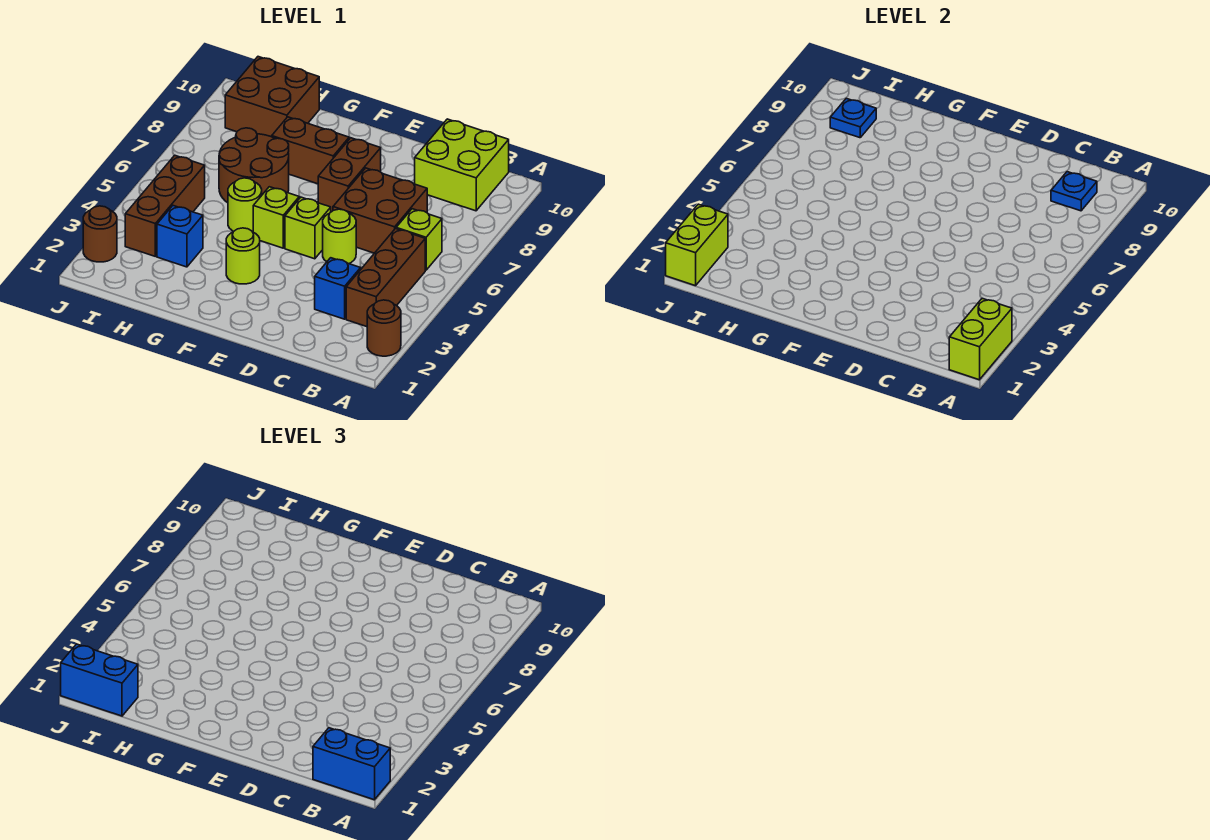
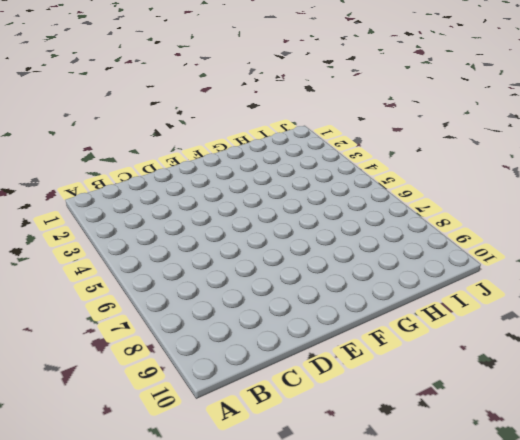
none -> brown 1x1 round brick [367,300,401,356]
none -> brown 1x3 brick [346,229,425,327]
none -> lime 1x1 brick [396,209,442,270]

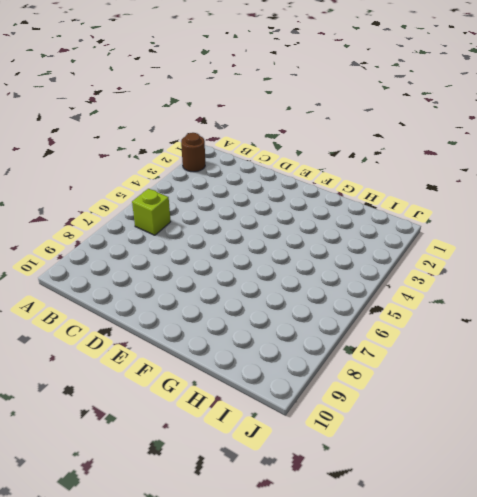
none -> brown 1x3 brick [346,229,425,327]
none -> lime 2x2 brick [415,119,509,211]
none -> blue 1x1 brick [315,258,361,319]

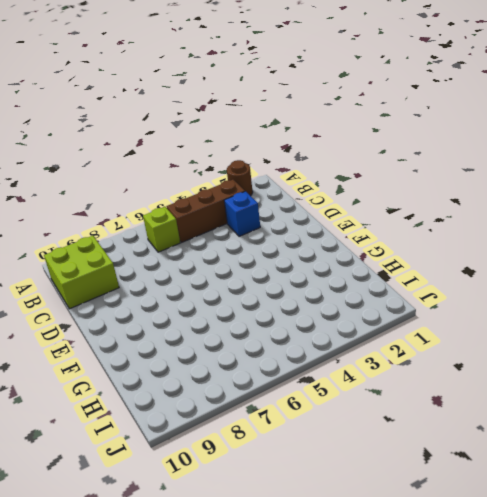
none -> brown 2x2 brick [333,168,427,253]
none -> lime 1x1 round brick [323,209,356,264]
none -> lime 1x1 brick [285,197,331,259]

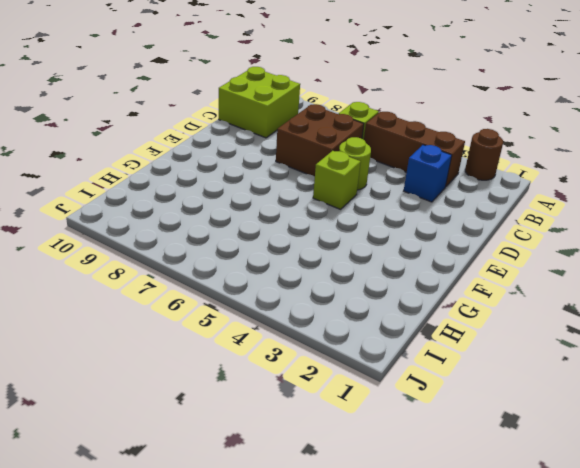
none -> brown 1x2 brick [318,138,381,212]
none -> lime 1x1 round brick [226,228,260,284]
none -> lime 1x1 brick [253,187,299,248]

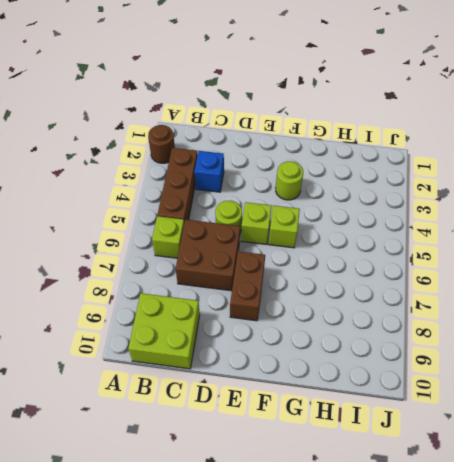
none -> brown 1x2 brick [272,117,349,184]
none -> lime 1x1 round brick [228,178,262,232]
none -> brown 2x2 round brick [219,128,289,203]

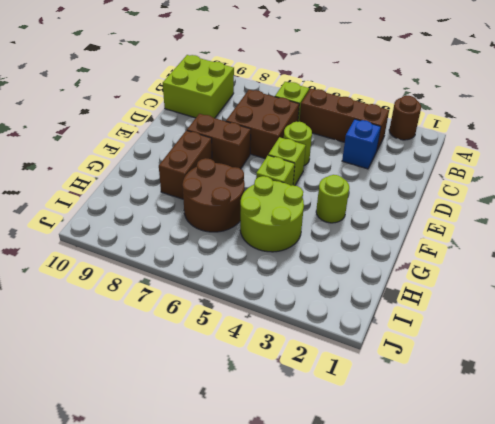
lime 2x2 round brick [240,176,304,252] -> lime 1x1 round brick [228,178,262,232]
none -> blue 1x1 brick [157,206,203,267]
none -> brown 2x2 brick [225,57,319,137]
none -> brown 1x3 brick [125,155,205,256]

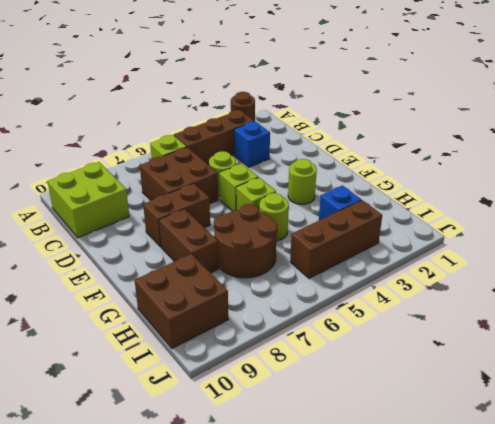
none -> brown 1x1 round brick [83,206,117,262]
none -> lime 1x2 brick [949,298,1012,380]
none -> blue 1x1 plate [1051,172,1097,211]

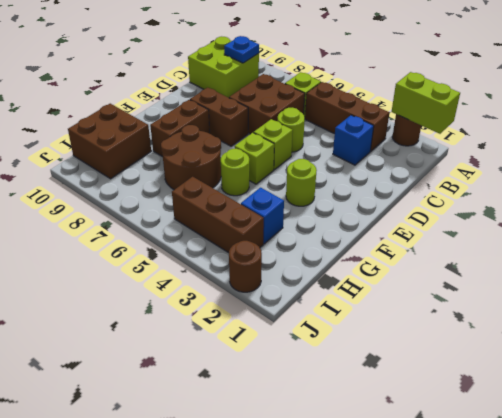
none -> blue 1x1 plate [830,98,876,138]
none -> lime 1x2 brick [666,204,728,286]
none -> blue 1x2 brick [313,728,390,800]

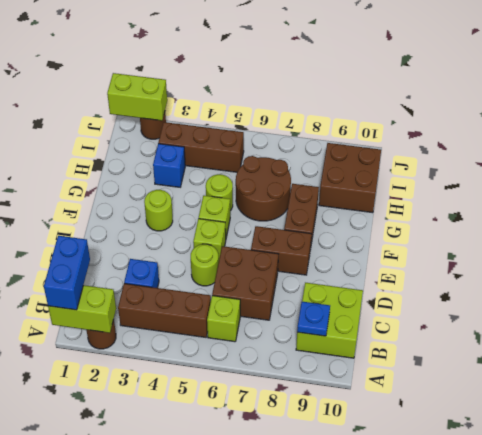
none -> blue 1x1 plate [830,98,876,138]
none -> blue 1x2 brick [61,644,138,716]

